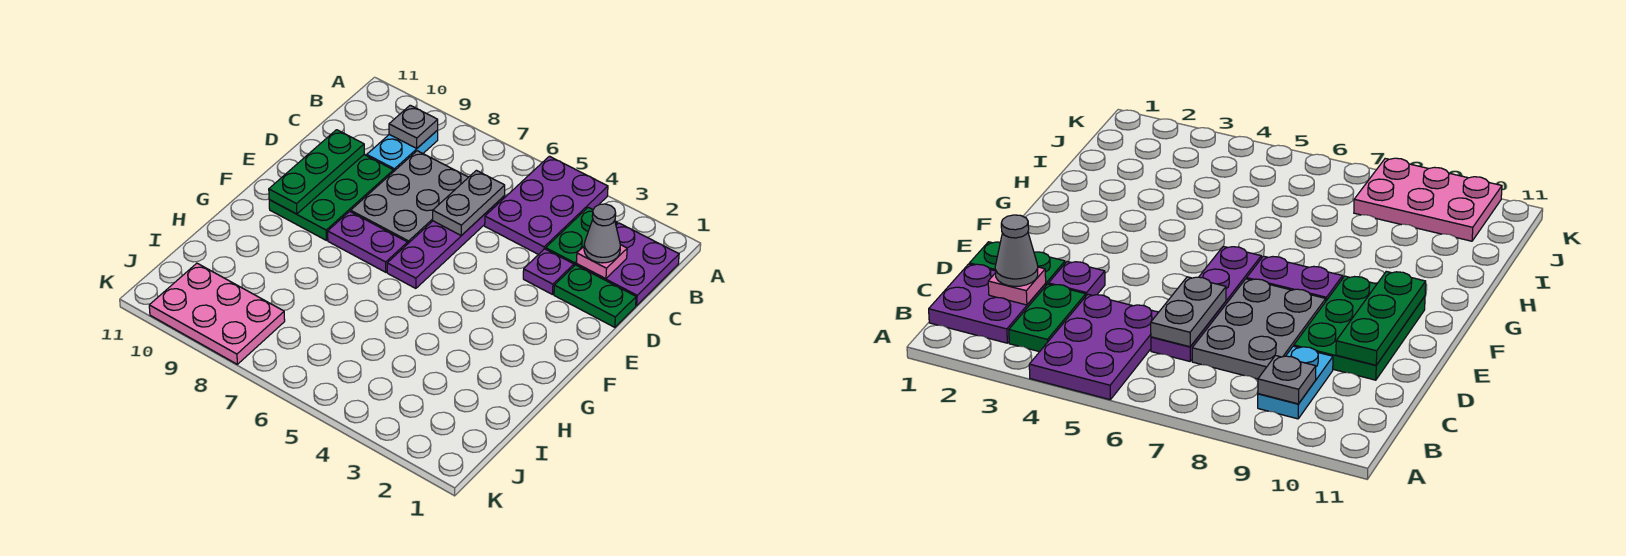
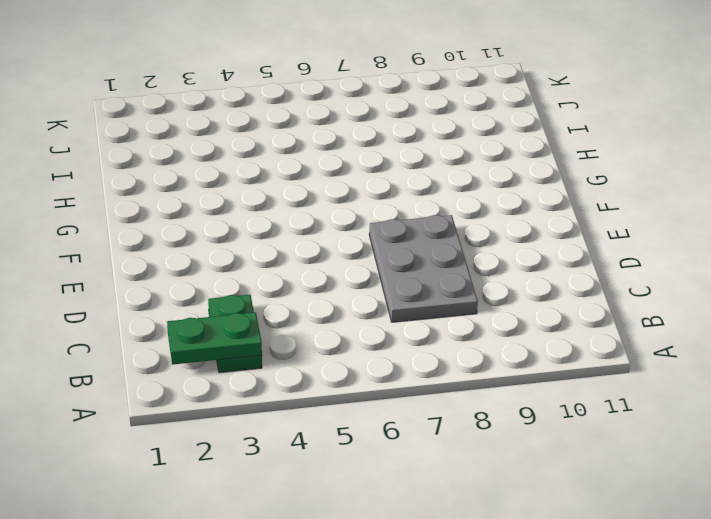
green 1x2 plate [167,312,262,365] -> green 1x2 plate moved to [554,265,636,327]
none -> purple 2x3 plate [485,156,608,255]
none -> purple 2x2 plate [576,223,679,306]
none -> cyan 1x2 plate [367,130,438,172]

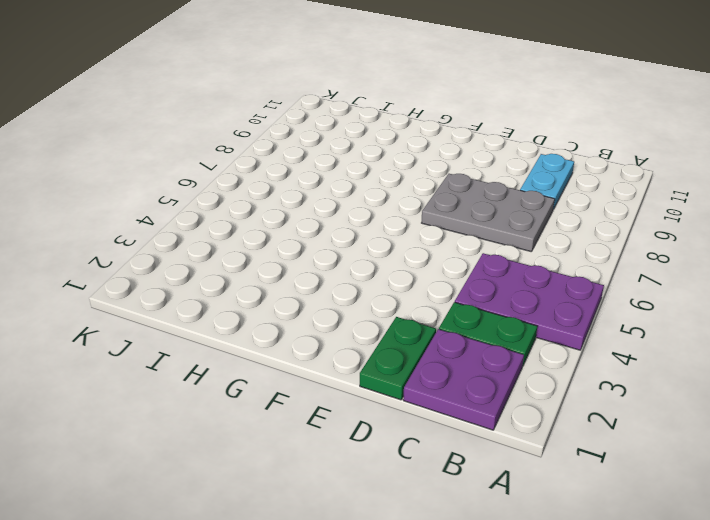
cyan 1x2 plate [520,154,574,209] -> cyan 1x2 plate turned to [367,130,438,172]
none -> purple 1x4 plate [387,196,504,288]
none -> purple 1x1 plate [523,249,574,295]
none -> green 2x3 plate [269,155,393,240]

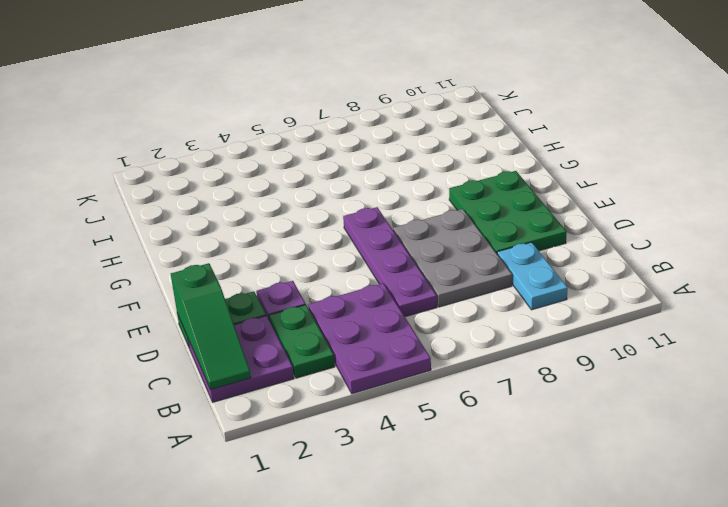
green 1x3 slope [171,263,251,390] -> none
none -> purple 1x2 plate [328,211,408,272]
none -> pink 2x3 plate [149,263,285,364]
none -> grey 1x1 plate [389,105,438,148]

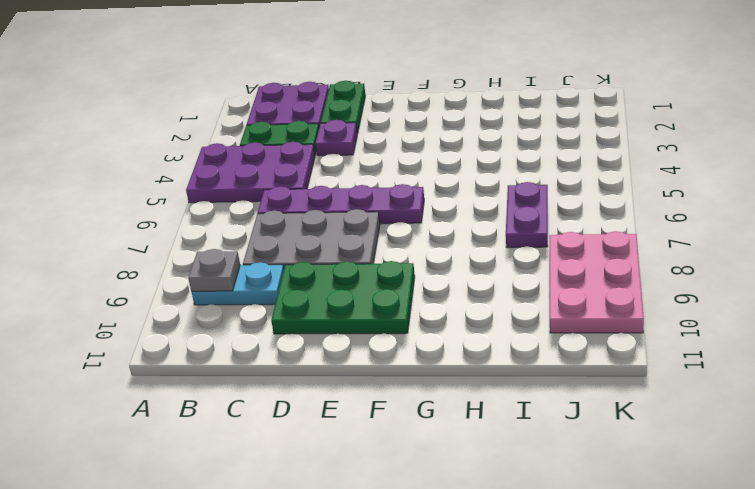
purple 1x2 plate [506,182,548,248] -> purple 1x2 plate moved to [328,211,408,272]
none -> pink 1x1 plate [576,245,627,279]
none -> grey 1x2 plate [433,170,505,236]
none -> green 1x3 plate [269,130,364,214]

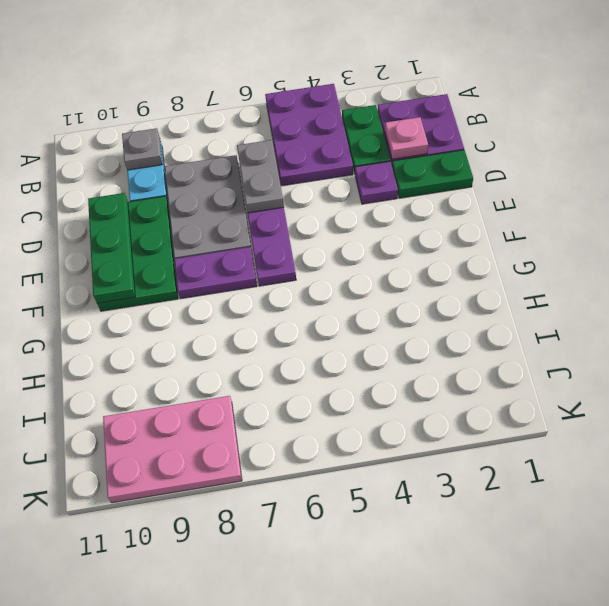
none -> grey 1x1 cone [584,204,620,263]

